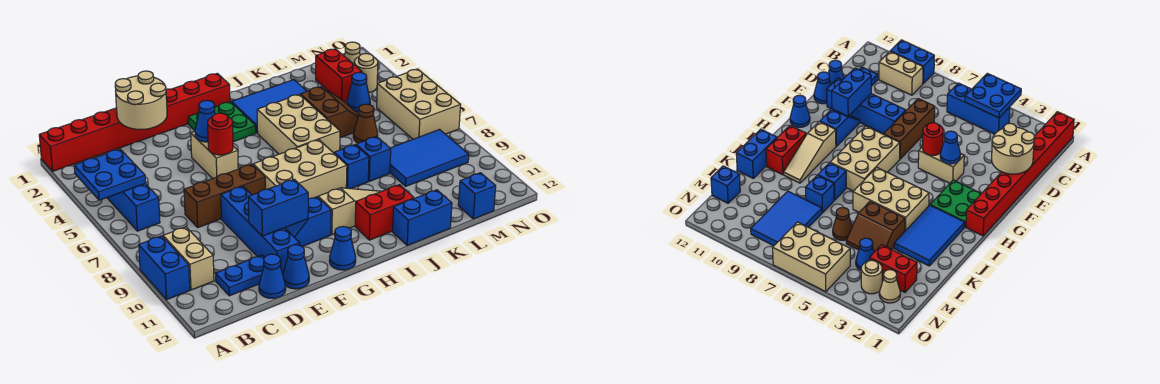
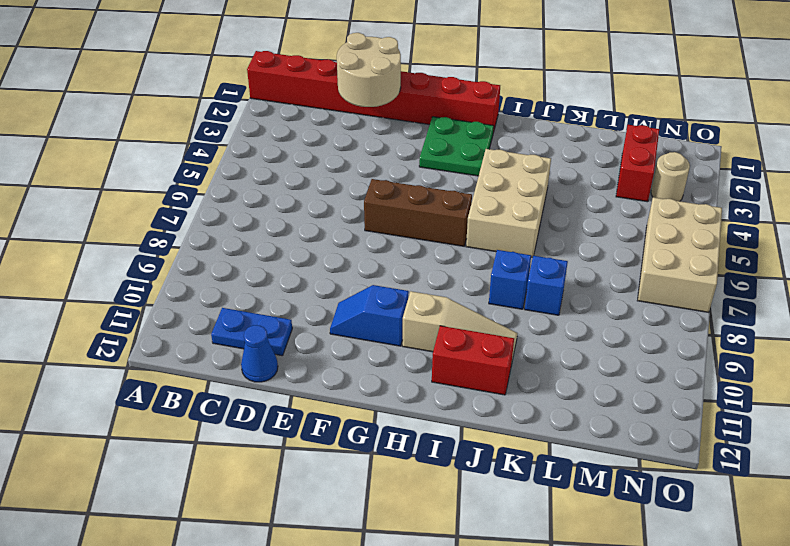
brown 1x3 brick [364,179,472,246] -> brown 1x3 brick moved to [184,164,265,227]
none -> blue 1x2 brick [139,236,190,300]
none -> blue 1x3 brick [107,184,160,231]
none -> tan 1x2 brick [163,227,214,290]
none -> blue 1x4 brick [221,186,300,274]

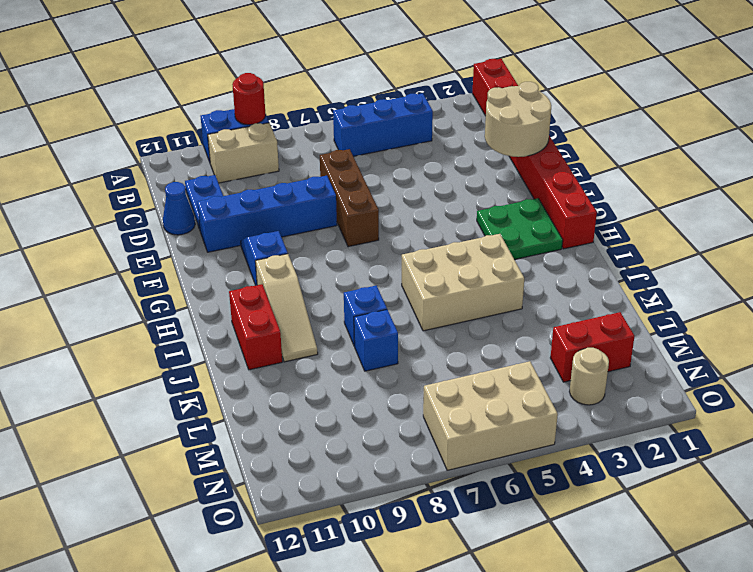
red 1x1 round brick [232,73,266,125] -> red 1x1 round brick moved to [208,113,233,155]
none -> blue 1x1 cone [283,245,309,289]
none -> tan 1x2 brick [191,131,238,179]
none -> tan 2x3 brick [253,140,347,199]
none -> blue 1x1 cone [329,226,356,270]

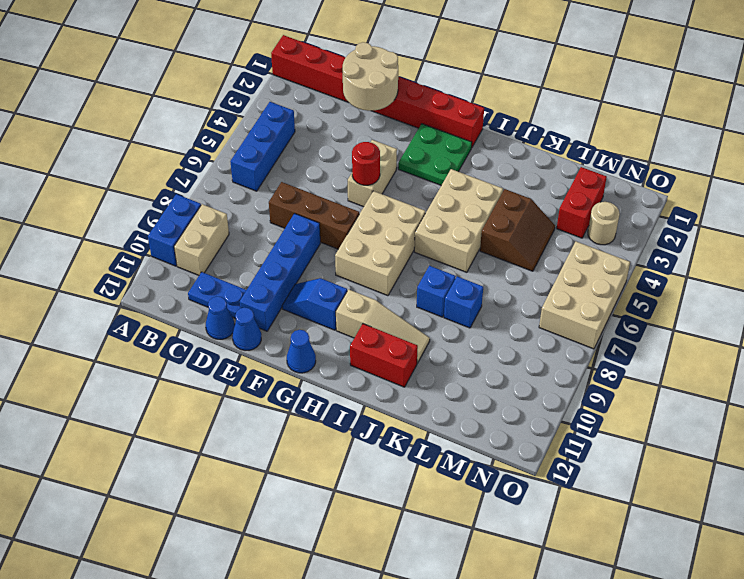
tan 2x3 brick [335,191,425,296] -> tan 2x3 brick turned to [253,140,347,199]
none -> blue 2x3 tile [232,80,307,133]
none -> blue 1x2 brick [393,190,452,246]
none -> brown 1x1 cone [353,104,378,143]
none -> blue 2x3 tile [390,130,469,186]

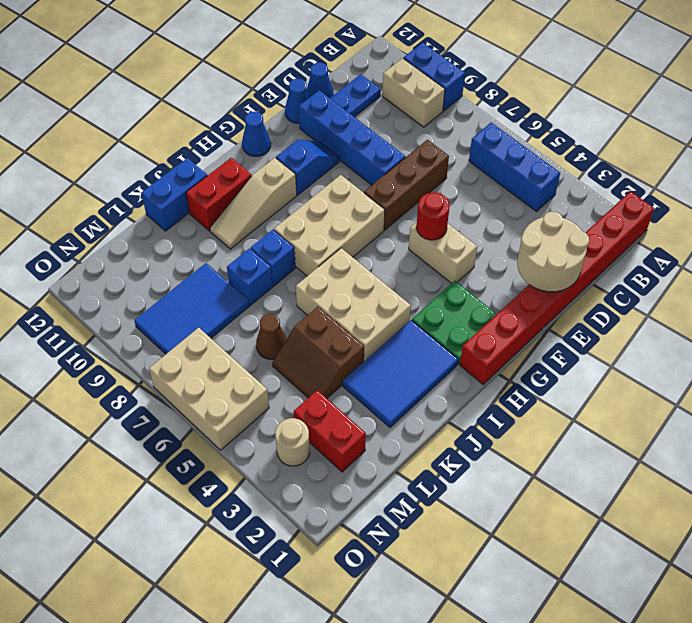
none -> blue 1x1 cone [347,72,370,112]
none -> blue 1x1 brick [458,173,496,219]
none -> tan 1x1 cone [344,42,360,64]
none -> blue 2x2 plate [74,149,146,200]

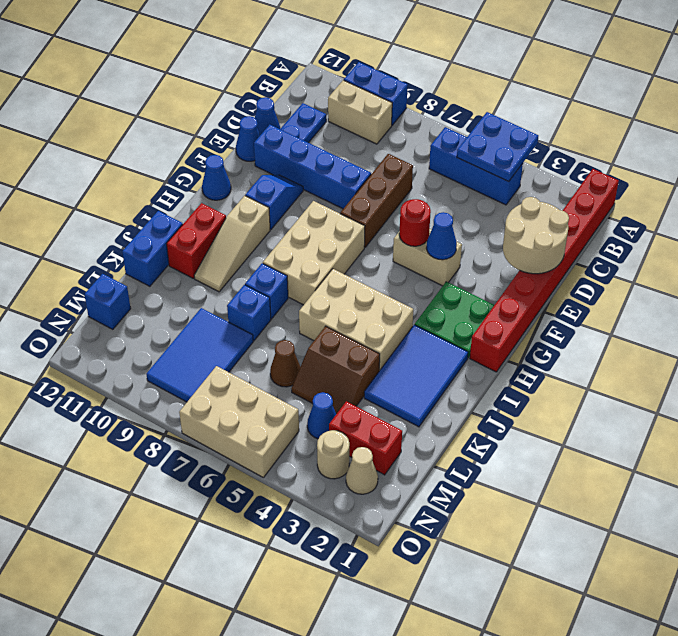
none -> blue 1x2 brick [248,179,308,236]

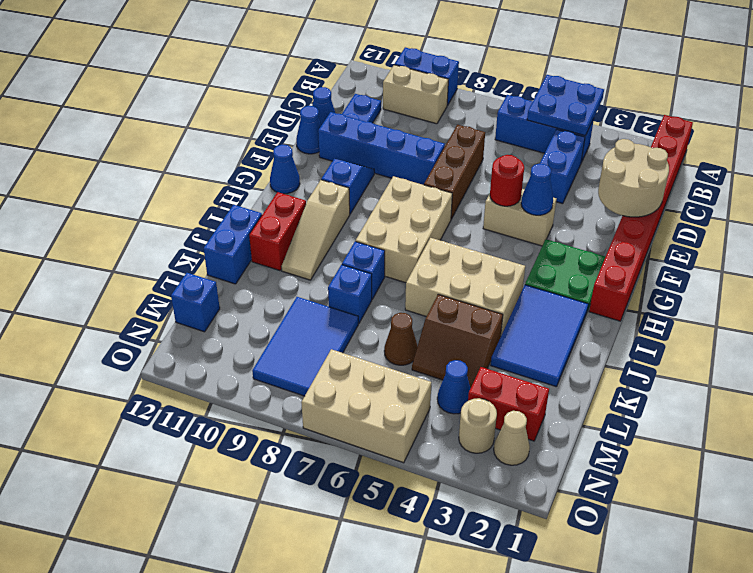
blue 1x2 brick [540,129,585,204] -> blue 1x2 brick moved to [248,179,308,236]

